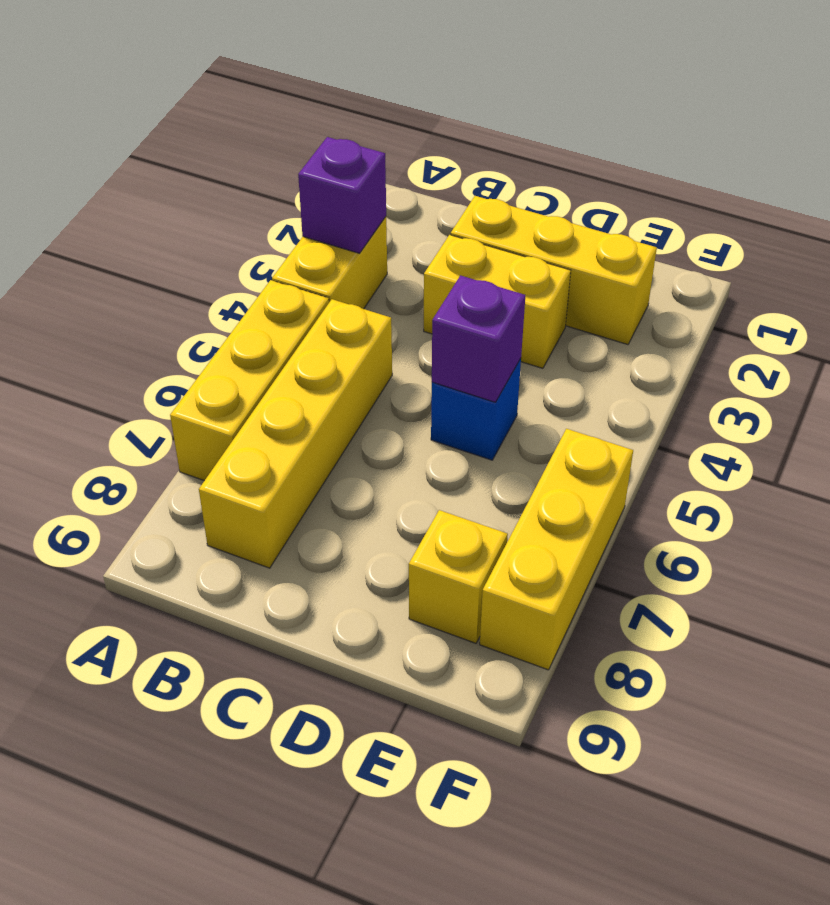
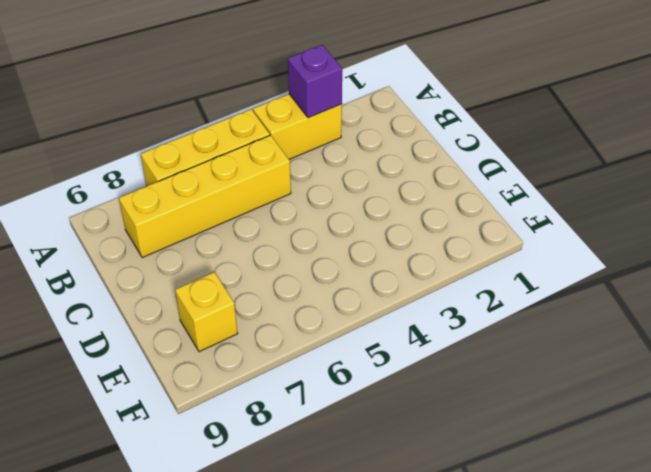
none -> yellow 1x3 brick [451,196,657,345]
none -> yellow 1x2 brick [424,235,571,368]

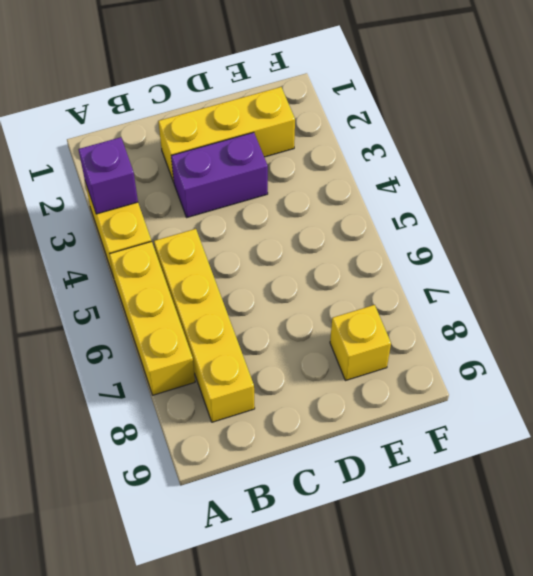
purple 1x2 brick [171,132,268,217] -> yellow 1x2 brick [424,235,571,368]
none -> blue 1x1 brick [431,359,521,460]
none -> yellow 1x3 brick [480,429,633,670]

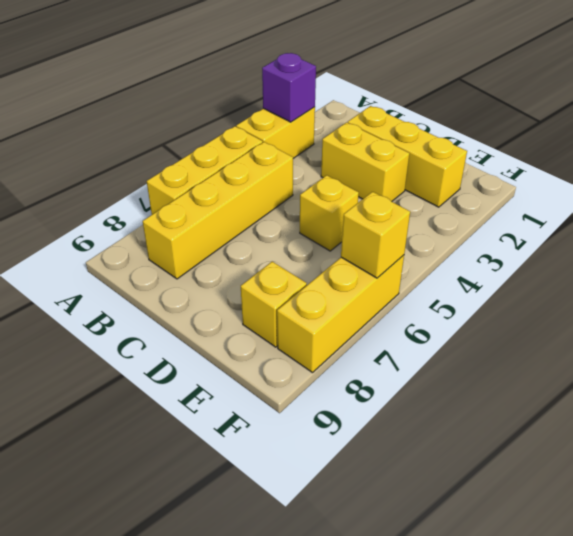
yellow 1x1 brick [300,175,359,251] -> blue 1x1 brick [431,359,521,460]
yellow 1x1 brick [341,192,410,278] -> none
none -> purple 1x1 brick [432,275,525,402]

